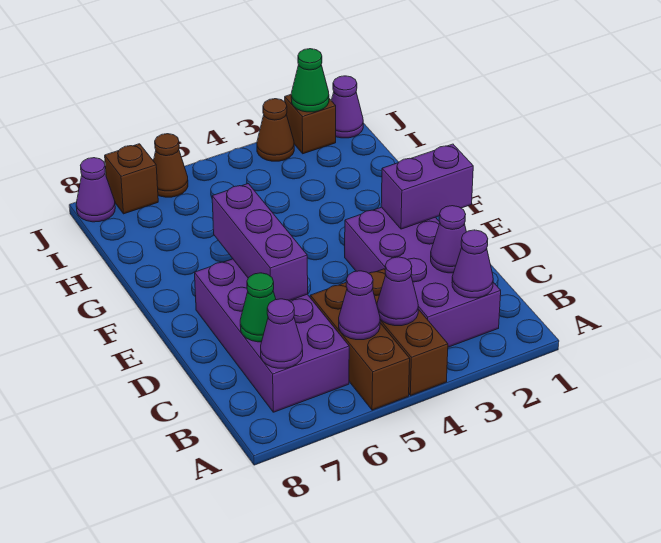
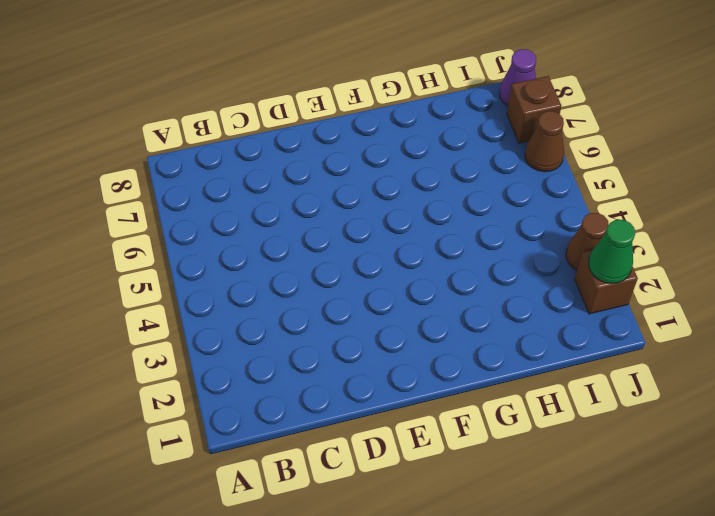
none -> brown 1x3 brick [369,269,448,396]
none -> brown 1x3 brick [310,283,410,410]
none -> purple 2x4 brick [345,207,501,347]

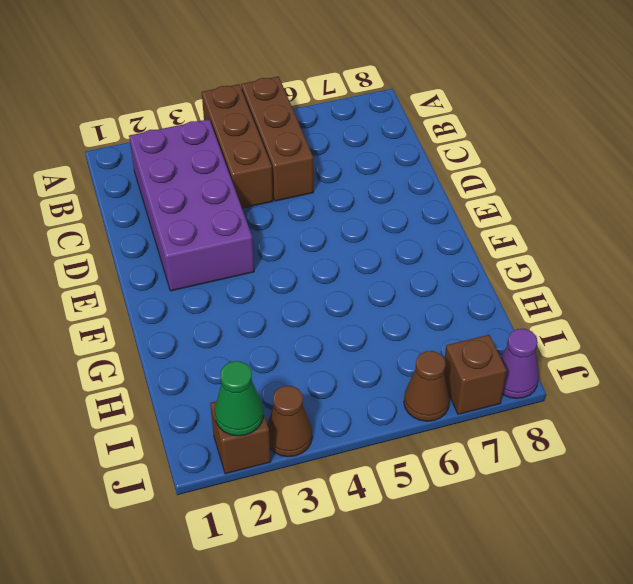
none -> purple 2x4 brick [194,259,349,412]
none -> purple 1x1 cone [331,76,363,138]
none -> purple 1x1 cone [452,230,493,298]

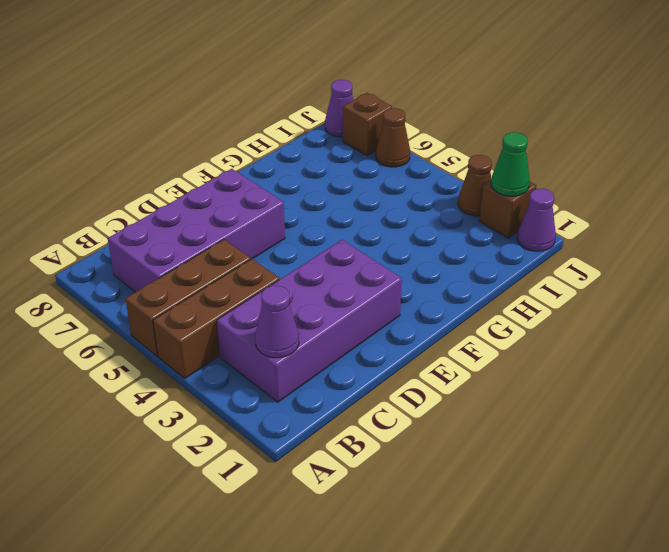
none -> purple 1x1 cone [377,257,418,326]
none -> purple 1x1 cone [339,271,380,340]
none -> purple 1x1 cone [261,299,303,368]

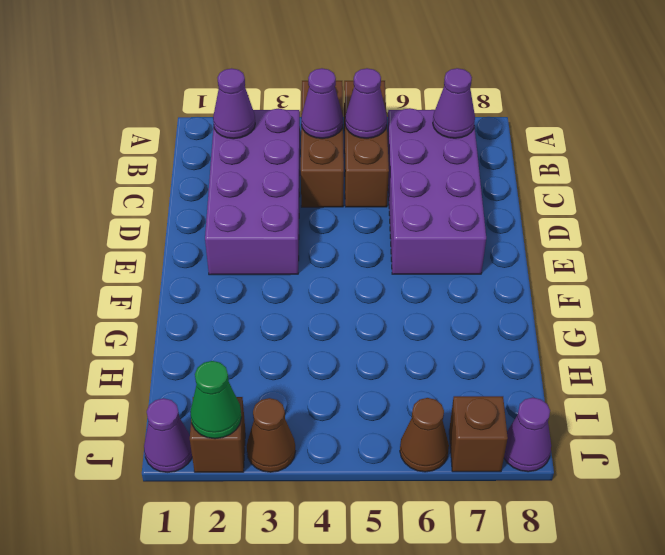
none -> purple 1x1 cone [431,206,466,273]
none -> green 1x1 cone [240,273,276,342]
none -> purple 1x3 brick [212,184,308,301]

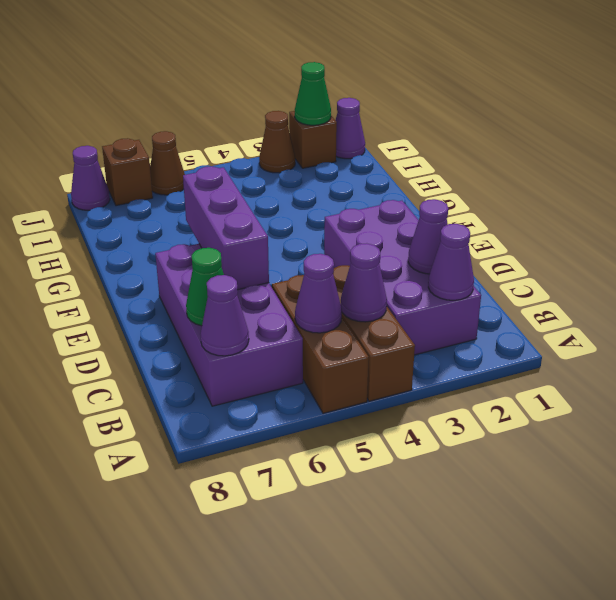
none -> purple 1x2 brick [381,144,473,229]

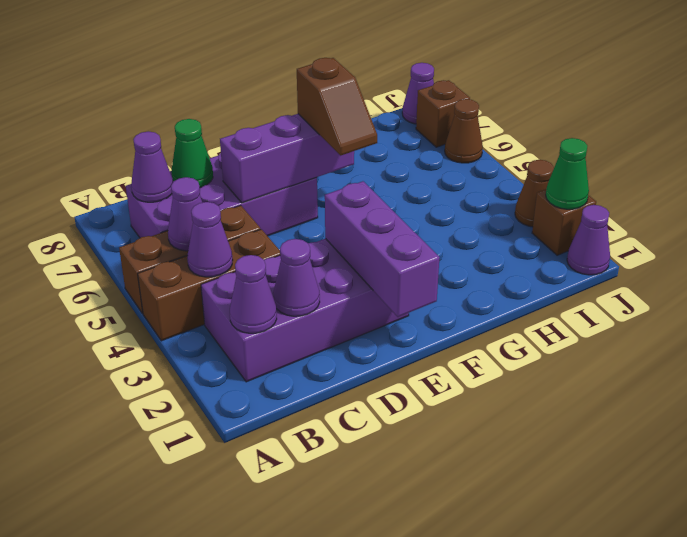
purple 1x3 brick [325,181,440,317] -> purple 1x2 brick [381,144,473,229]
brown 1x2 slope [297,58,377,155] -> none

